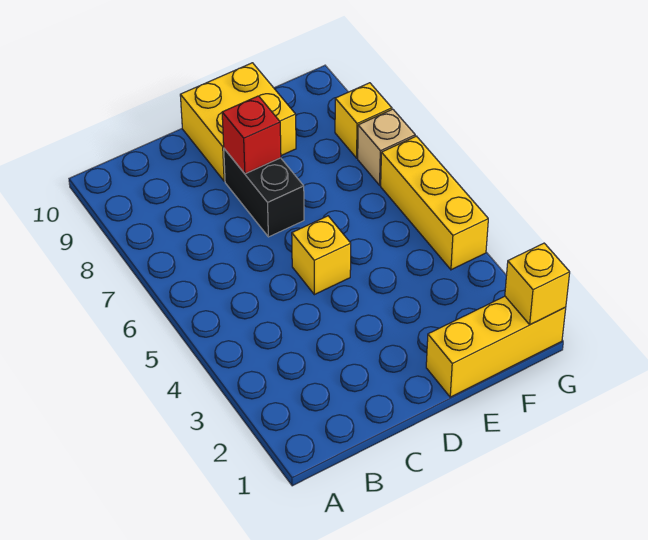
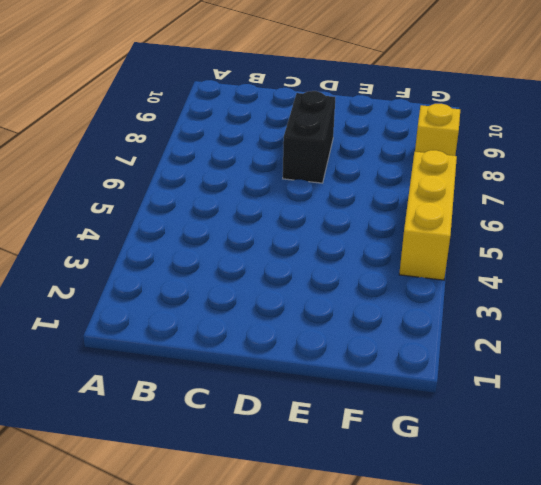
none -> yellow 1x1 brick [292,216,351,295]
none -> yellow 2x2 brick [180,63,296,181]

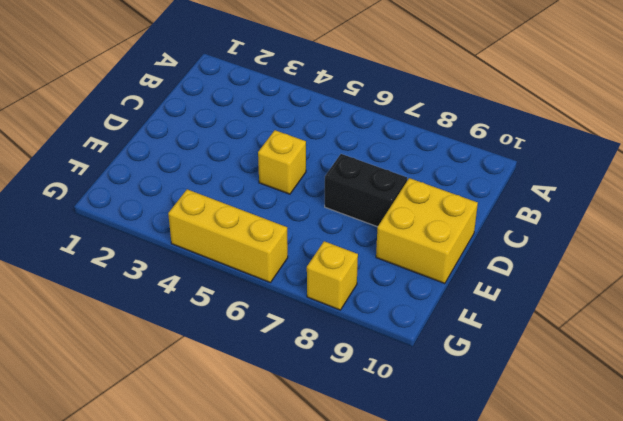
none -> yellow 1x3 brick [426,296,566,397]
none -> tan 1x1 brick [358,109,415,185]

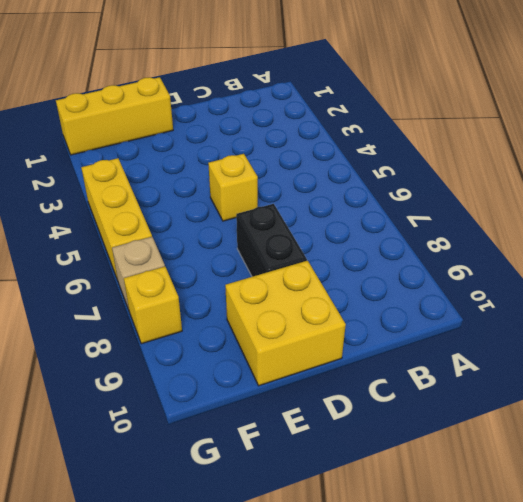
none -> red 1x1 brick [222,96,281,174]
none -> yellow 1x1 brick [505,243,570,325]

